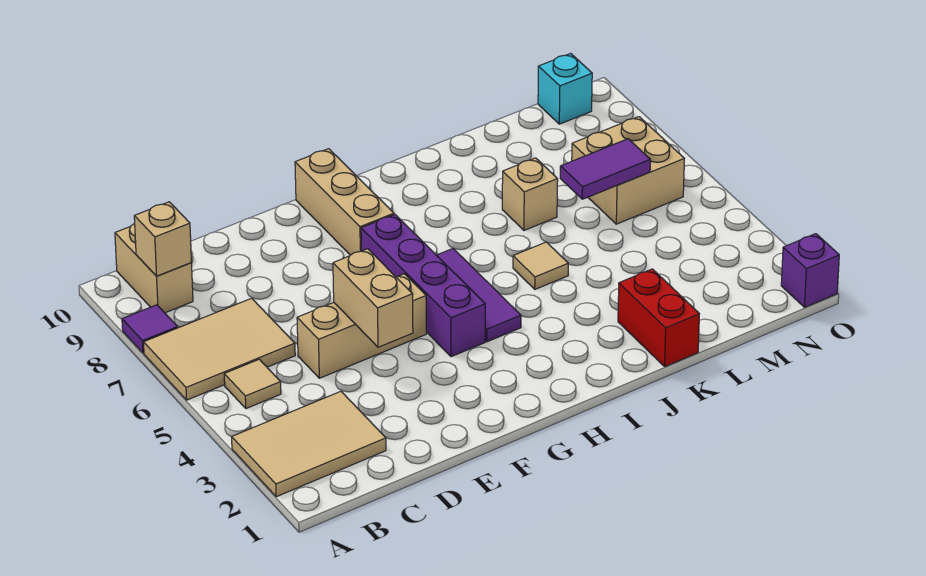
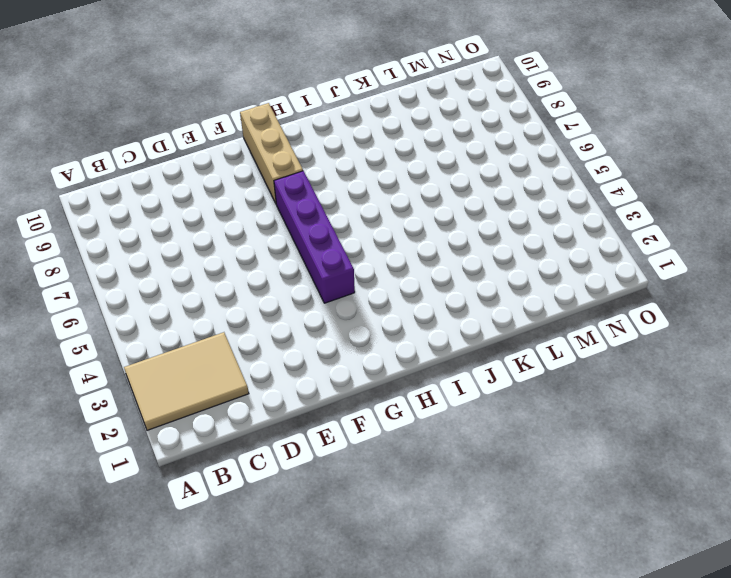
none -> tan 2x3 tile [144,298,295,400]
none -> purple 1x1 tile [122,305,178,353]
none -> tan 1x1 tile [224,359,281,409]

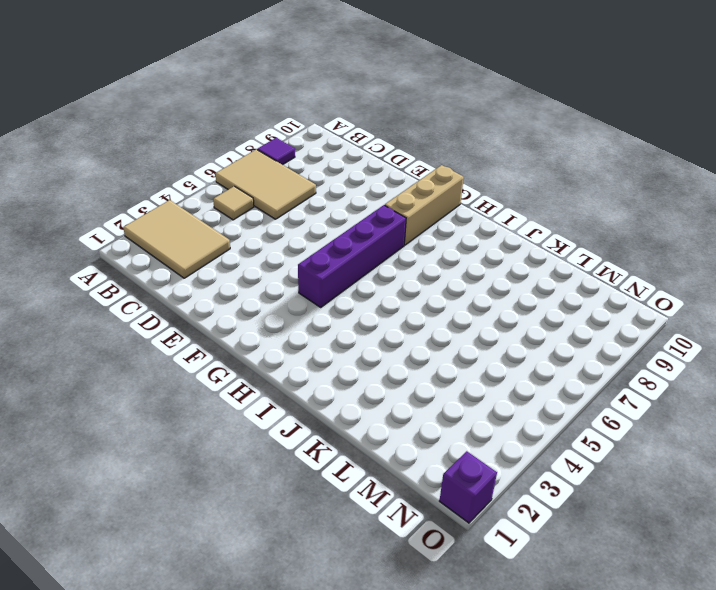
none -> tan 1x2 brick [115,224,193,313]
none -> tan 1x3 brick [297,274,426,378]
none -> purple 1x3 tile [437,249,521,342]

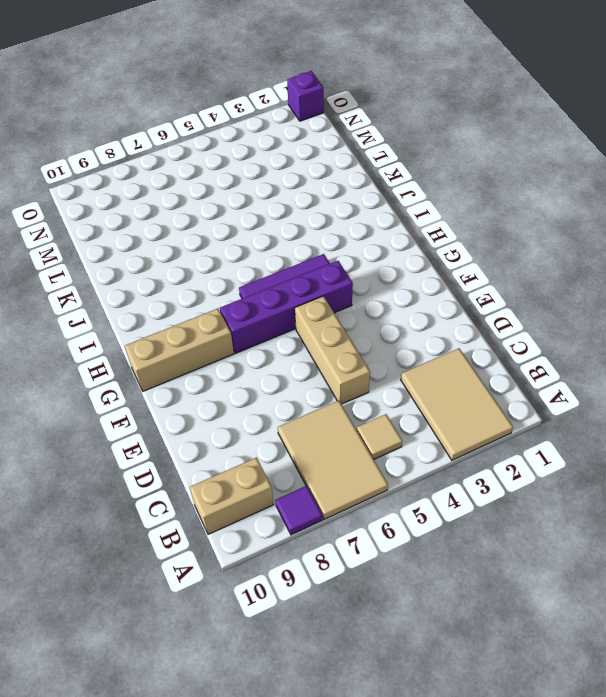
none -> tan 1x1 tile [513,242,568,289]
none -> red 1x2 brick [618,269,699,366]
none -> tan 1x1 brick [502,158,558,230]

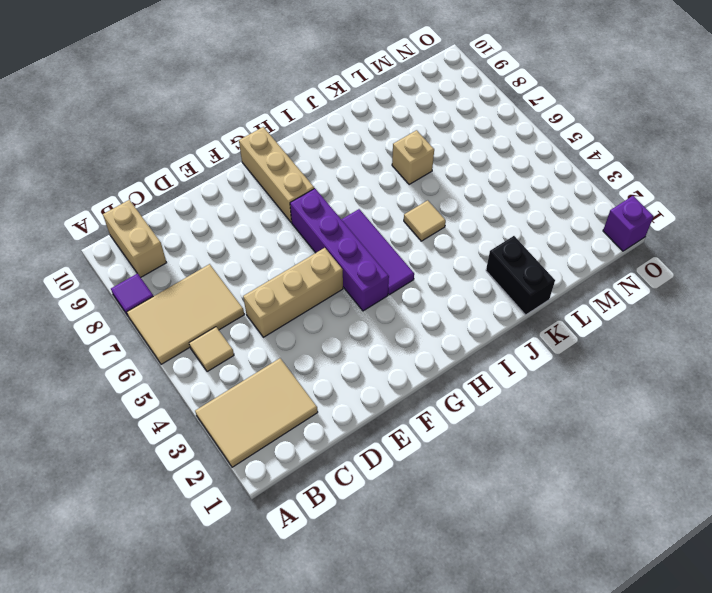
black 1x2 brick [486,236,555,315] -> red 1x2 brick [618,269,699,366]
none -> tan 2x2 brick [572,117,684,224]
none -> cyan 1x1 brick [538,53,592,124]
none -> tan 1x1 brick [134,202,191,276]

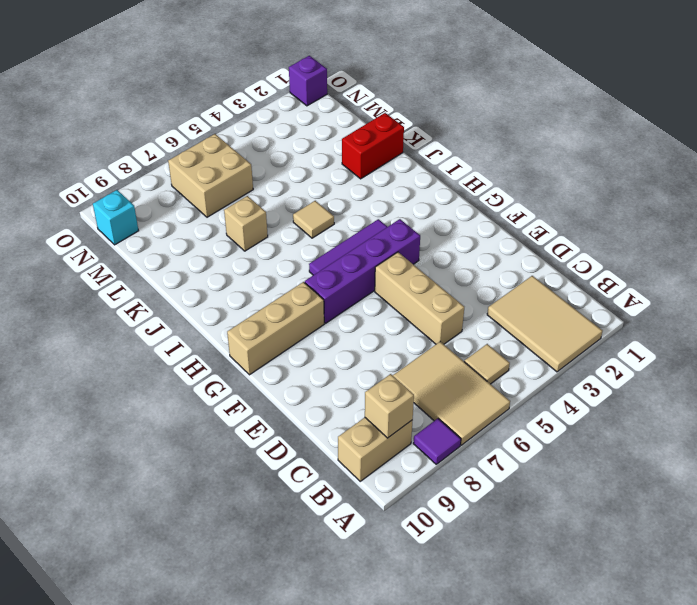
none -> tan 1x2 brick [333,249,413,347]
none -> purple 1x2 tile [560,139,650,199]

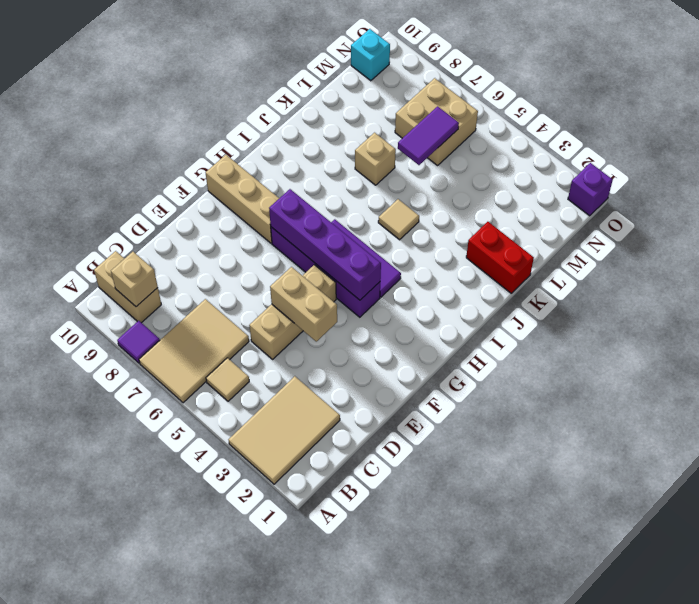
purple 1x4 brick [269,189,381,300] -> none

